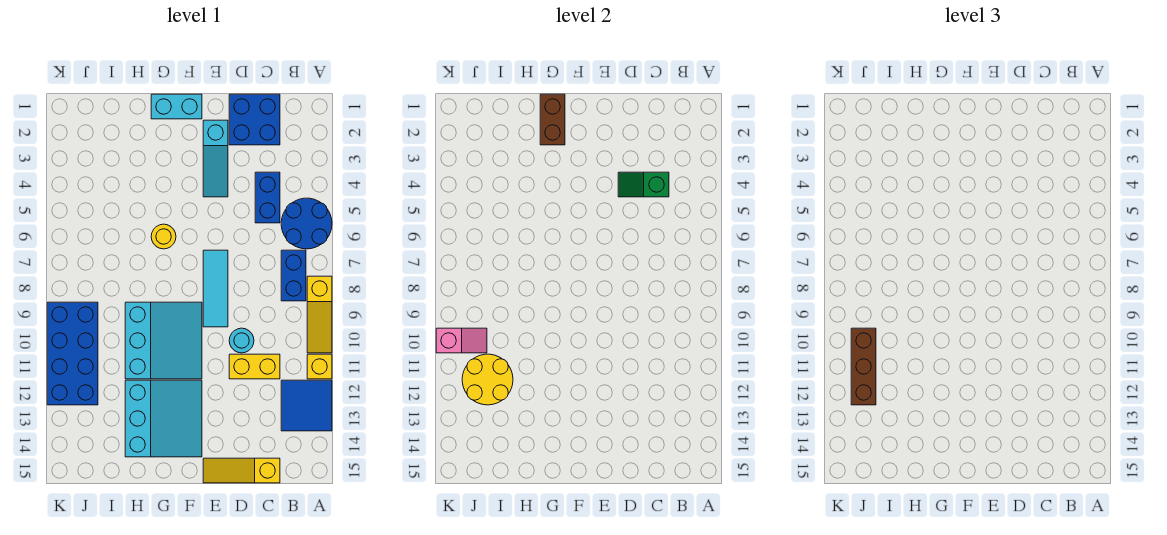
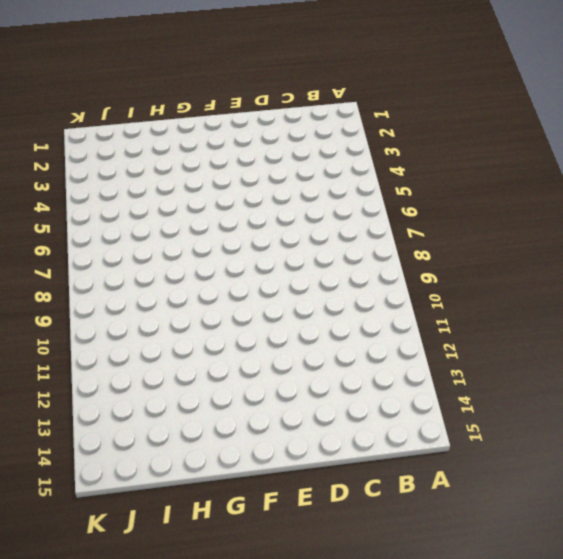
none -> blue 2x2 round brick [281,198,332,249]
none -> yellow 1x3 slope [307,276,332,353]
none -> yellow 1x1 brick [307,354,332,379]

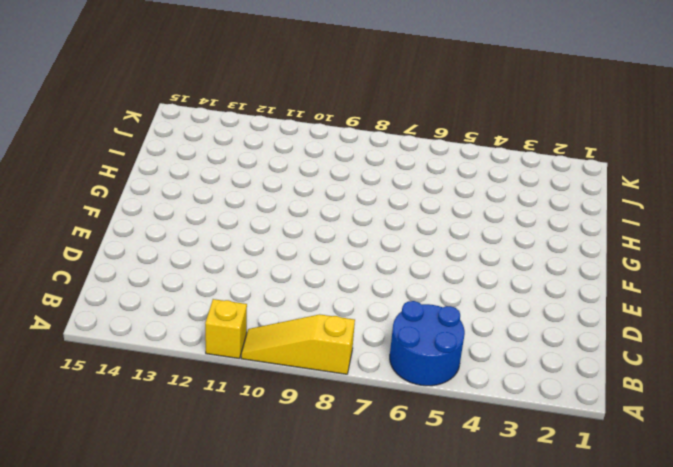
none -> blue 2x2 tile [281,380,332,431]
none -> blue 1x2 brick [281,250,306,301]
none -> blue 2x2 brick [229,94,280,145]

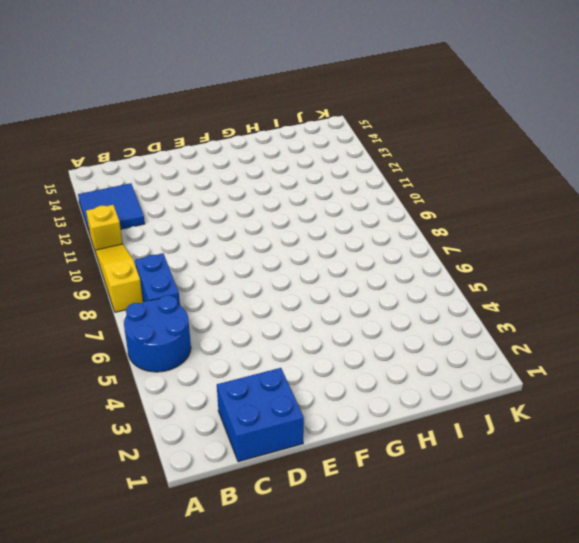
none -> blue 1x2 brick [255,172,280,223]
none -> yellow 1x2 brick [229,354,280,379]
none -> yellow 1x3 slope [203,458,280,483]

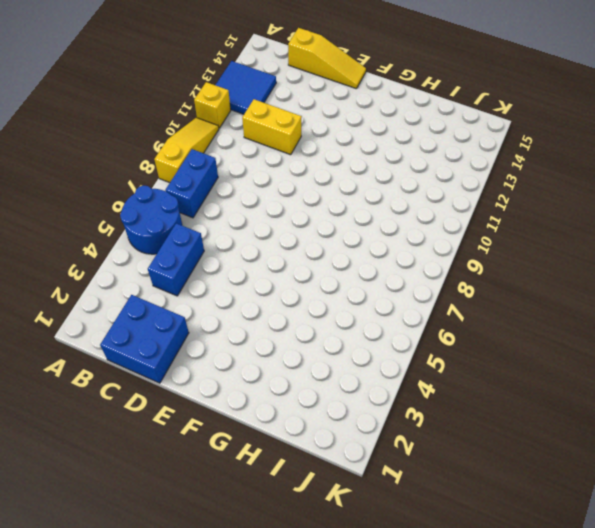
none -> cyan 1x1 round brick [229,328,254,353]
none -> cyan 1x3 slope [203,120,228,197]
none -> cyan 1x3 tile [203,250,228,327]

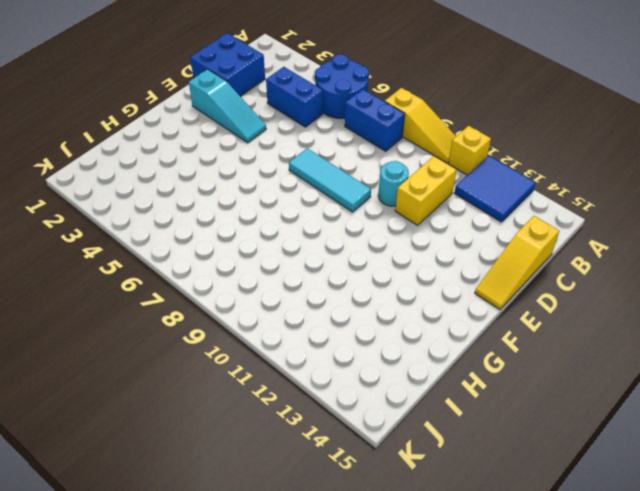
none -> cyan 1x2 brick [151,94,202,119]
none -> cyan 3x3 slope [125,302,202,379]
none -> cyan 3x3 slope [125,380,202,457]

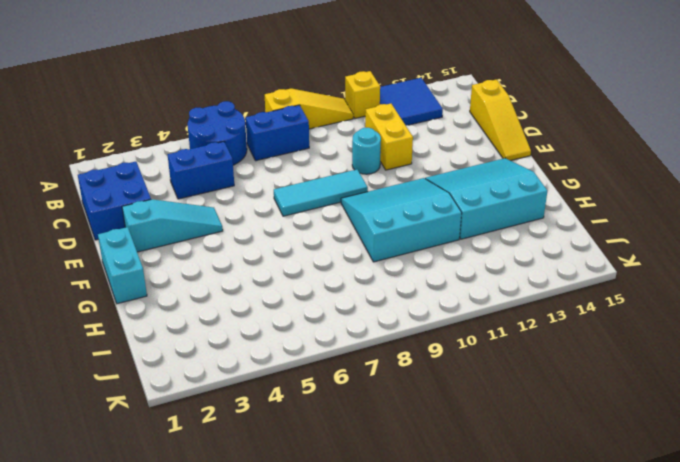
none -> yellow 1x1 round brick [151,224,176,249]
none -> blue 2x4 brick [47,302,98,405]
none -> green 1x2 slope [618,172,669,197]

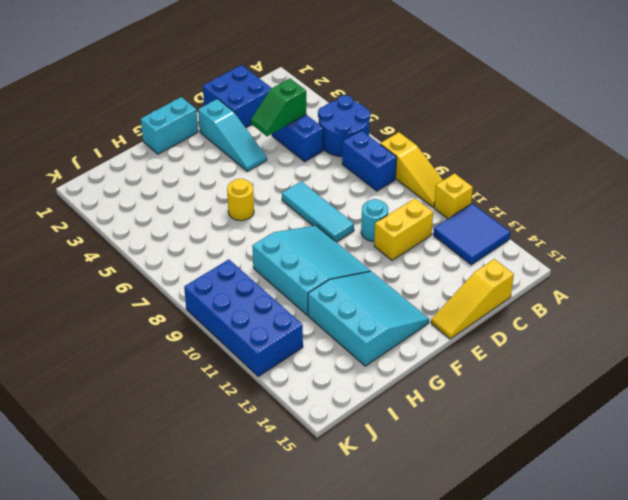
none -> brown 1x2 brick [540,94,565,145]
none -> yellow 2x2 round brick [462,354,513,405]
none -> pink 1x2 slope [436,328,487,353]

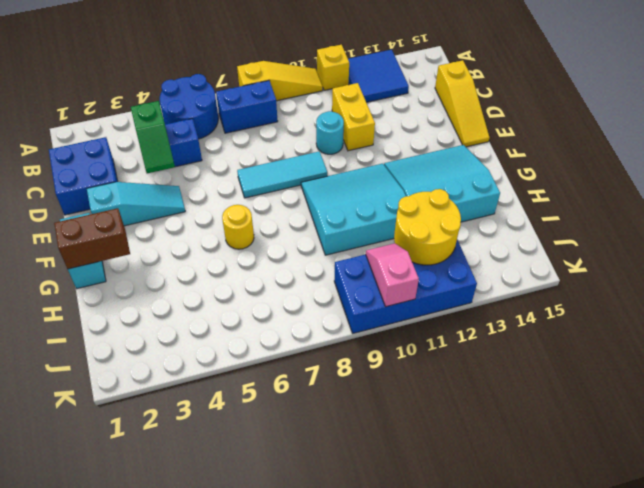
none -> brown 1x3 brick [851,328,876,405]

